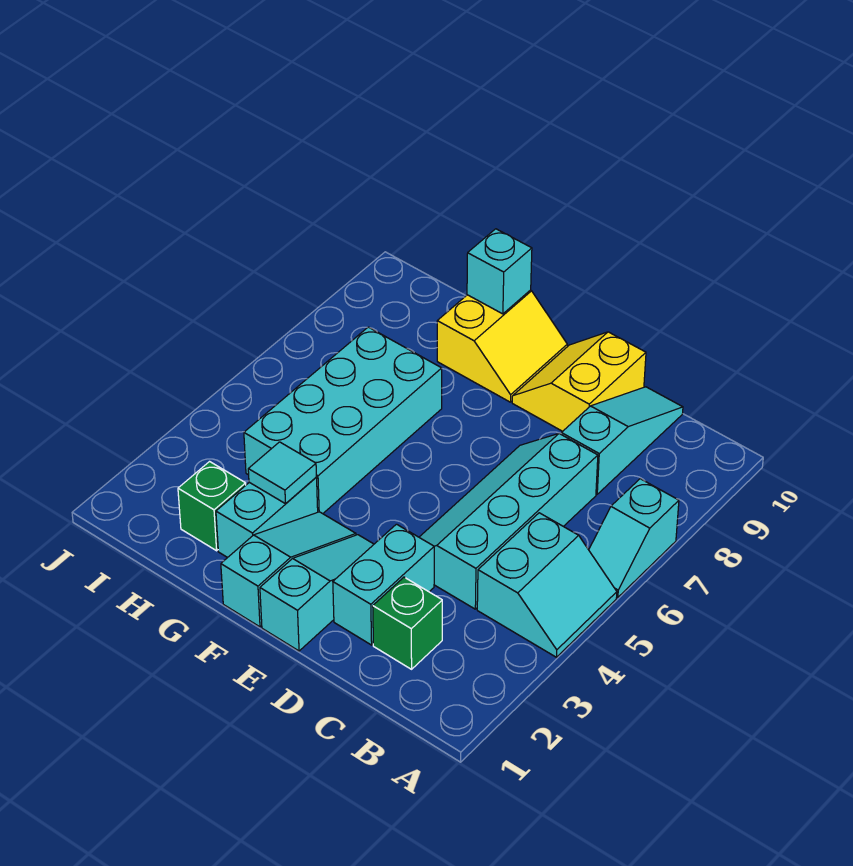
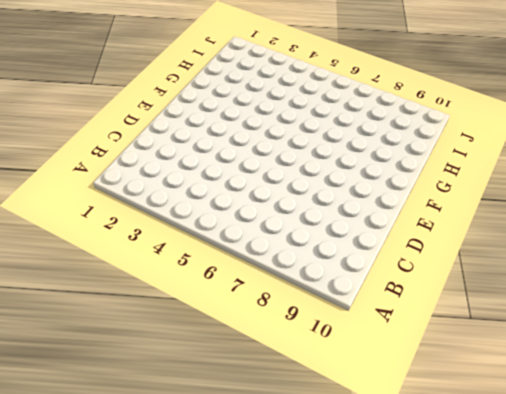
none -> cyan 2x2 slope [477,513,617,657]
none -> cyan 1x2 slope [589,479,679,597]
none -> green 1x1 brick [373,577,442,669]

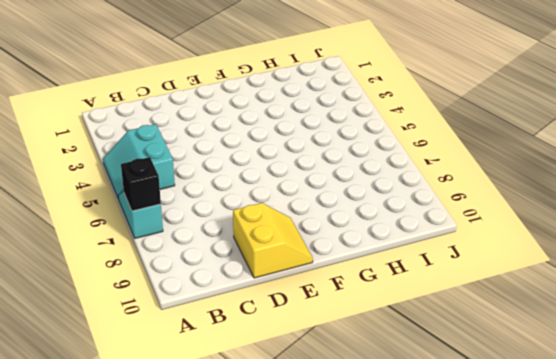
black 1x1 brick [121,157,161,211] -> none
none -> green 1x1 brick [373,577,442,669]
none -> cyan 2x4 slope [419,434,598,609]
none -> cyan 1x3 slope [561,387,683,494]

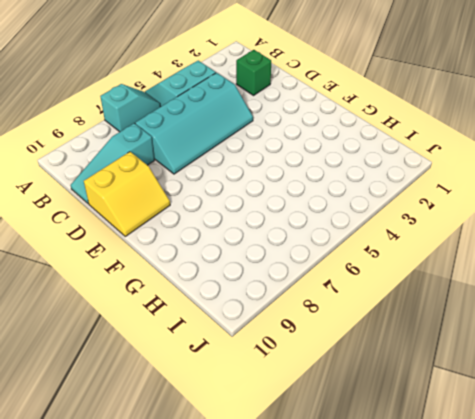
none -> cyan 1x2 brick [333,524,434,645]
none -> cyan 1x3 slope [260,535,374,651]
none -> cyan 1x3 slope [221,512,356,627]

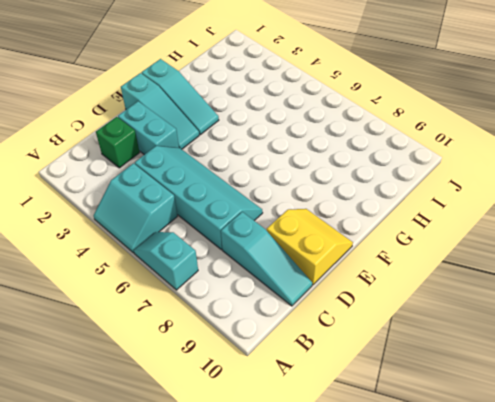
none -> yellow 2x2 slope [437,290,567,402]
none -> cyan 1x2 brick [216,478,318,558]
none -> cyan 2x4 brick [244,327,442,514]

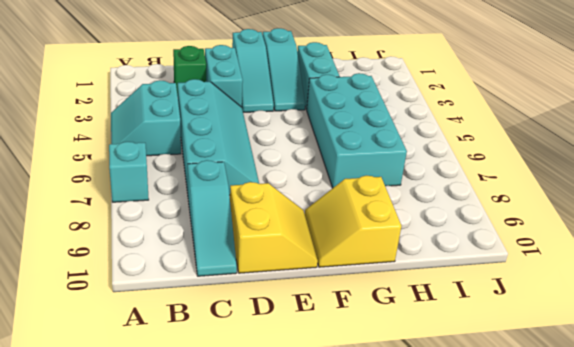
none -> green 1x1 brick [178,462,246,551]
none -> cyan 1x1 tile [248,442,317,504]
none -> cyan 1x1 brick [467,229,532,314]

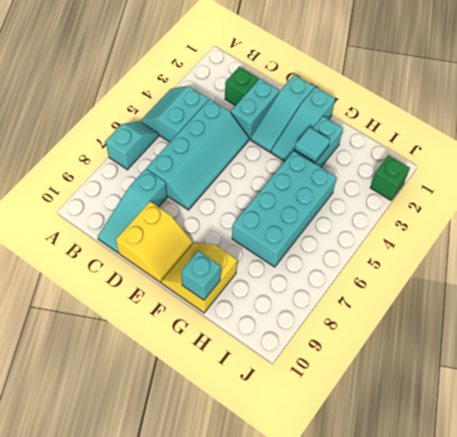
green 1x1 brick [370,155,410,200] -> green 1x1 brick moved to [178,462,246,551]

